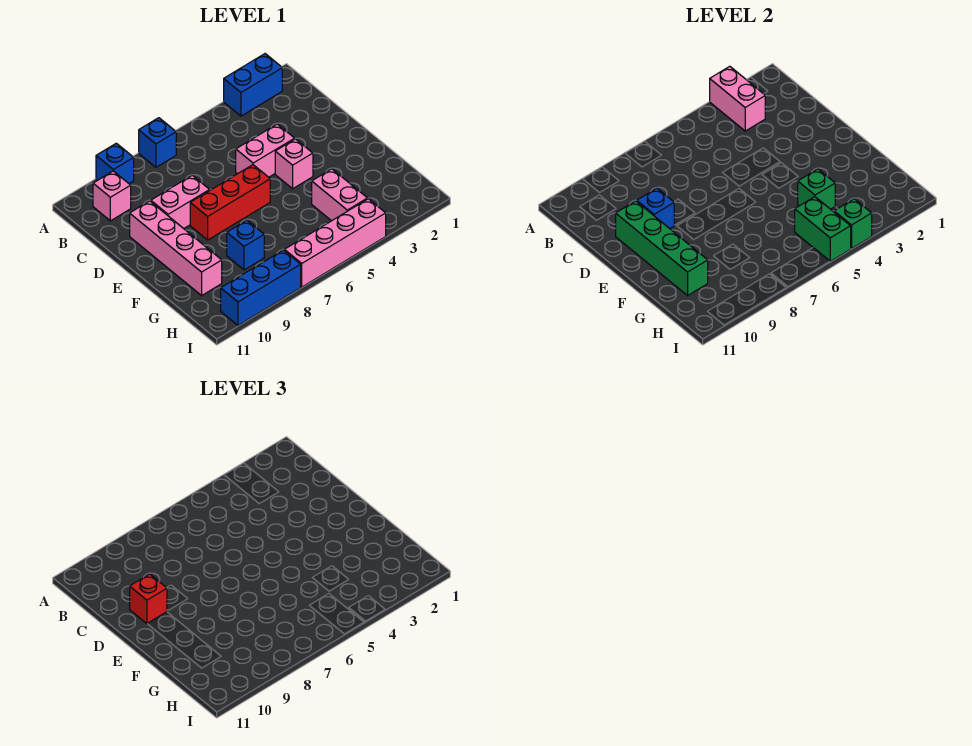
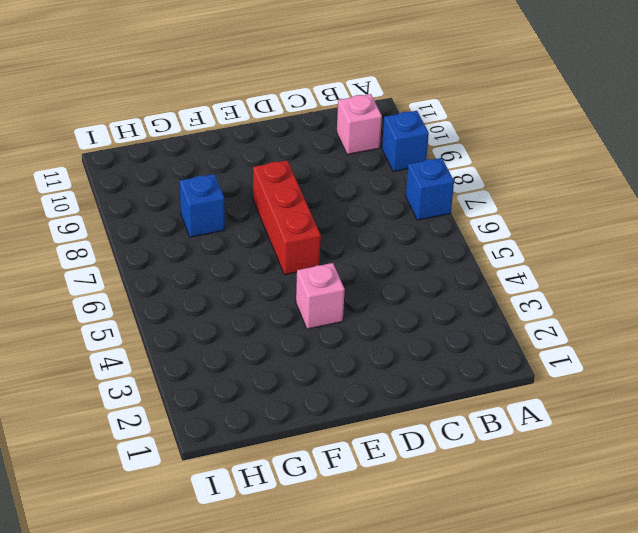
none -> blue 1x2 brick [224,54,282,116]
none -> pink 1x2 brick [236,124,295,177]
none -> pink 1x2 brick [151,175,210,229]

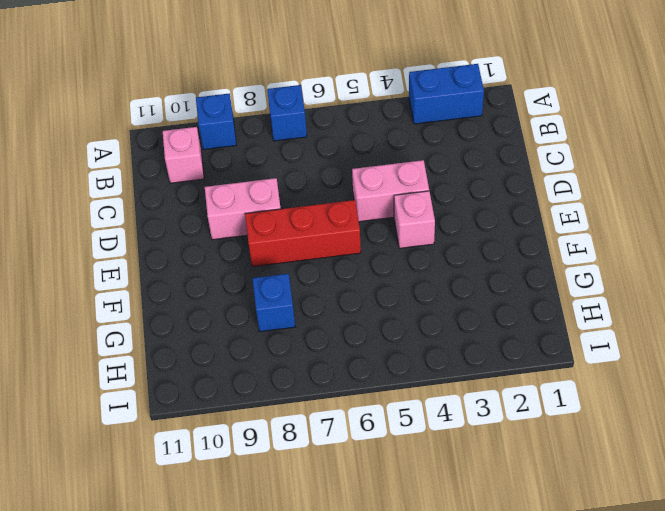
none -> pink 1x4 brick [130,201,222,295]
none -> pink 1x2 brick [312,169,368,221]
none -> pink 1x4 brick [284,199,386,287]

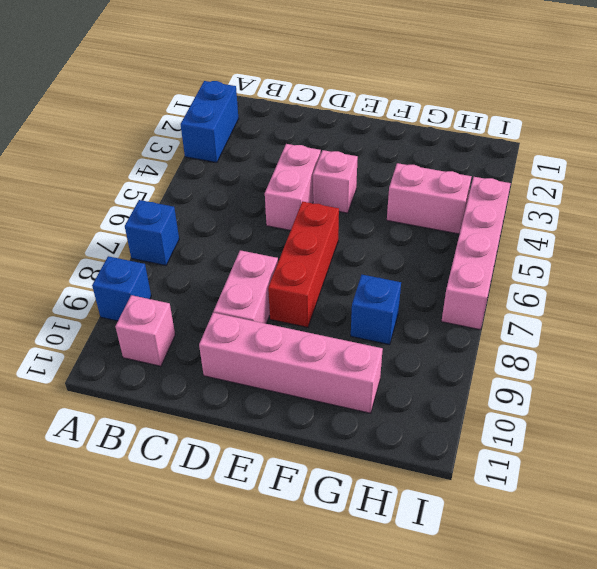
none -> blue 1x3 brick [221,250,301,325]
none -> pink 1x2 brick [710,66,765,131]
none -> blue 1x1 brick [637,188,674,229]

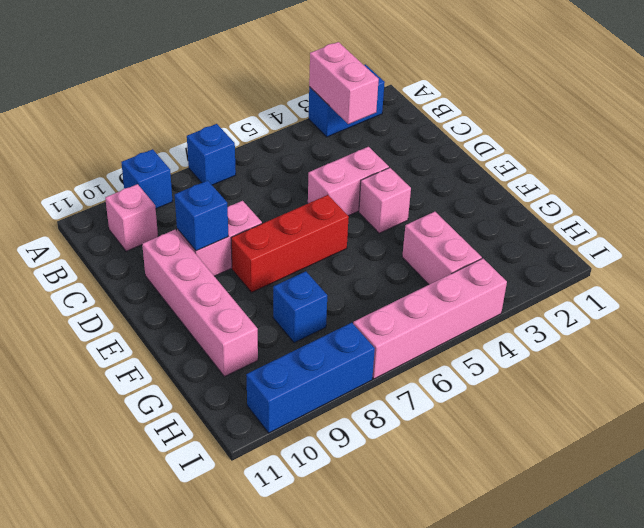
none -> green 1x4 brick [616,201,708,295]
none -> green 1x1 brick [798,169,835,209]
none -> green 1x2 brick [795,197,851,261]

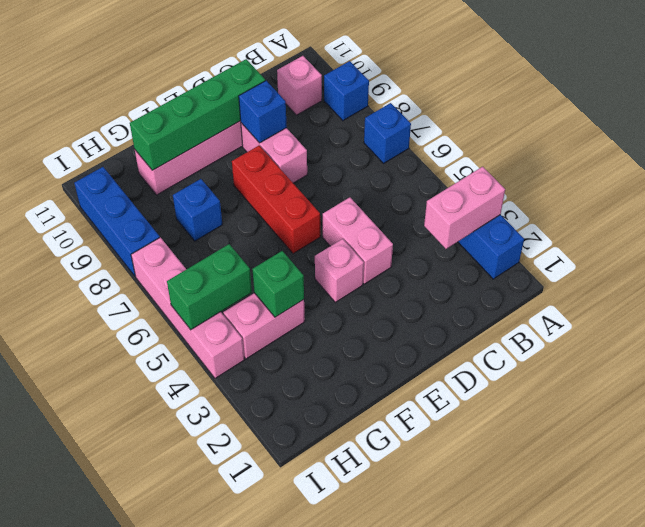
none -> green 1x1 brick [834,199,872,249]
none -> red 1x1 brick [130,574,167,624]

